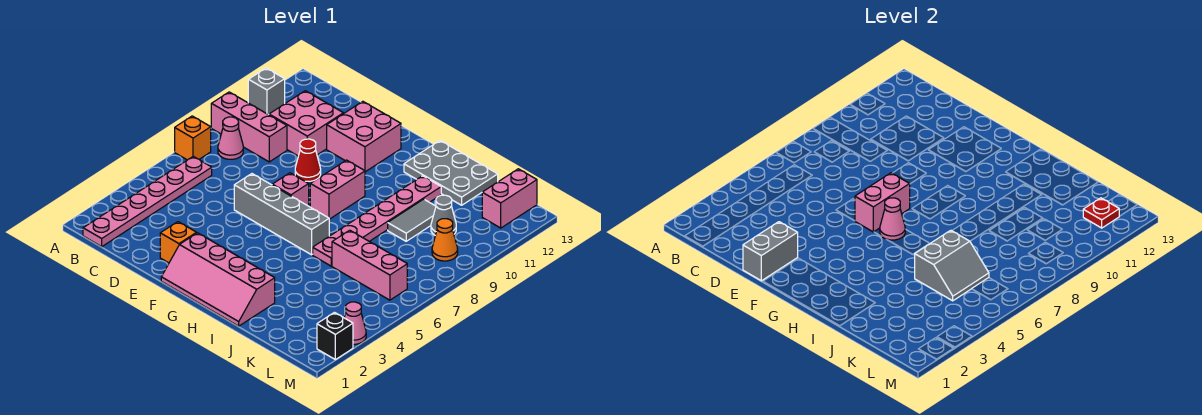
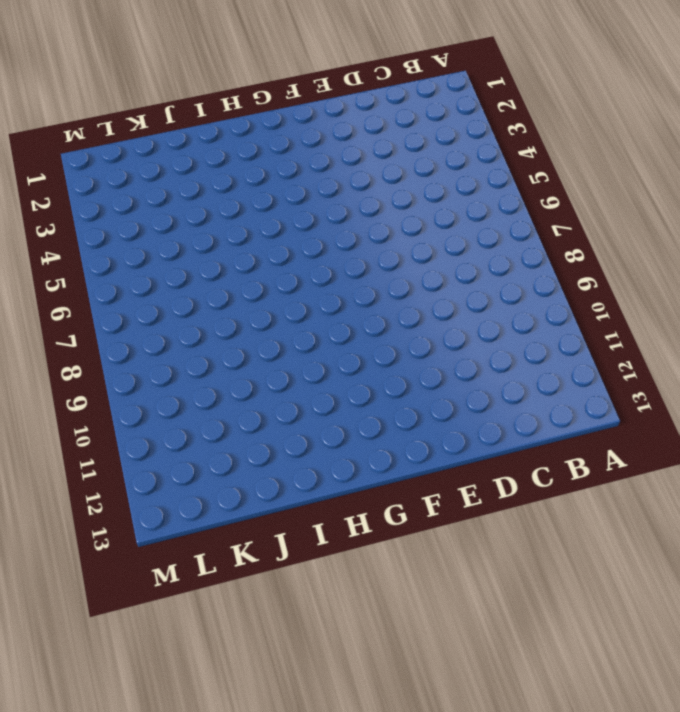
none -> orange 1x1 brick [175,116,211,160]
none -> pink 1x3 brick [211,92,287,162]
none -> grey 1x1 brick [248,68,285,115]

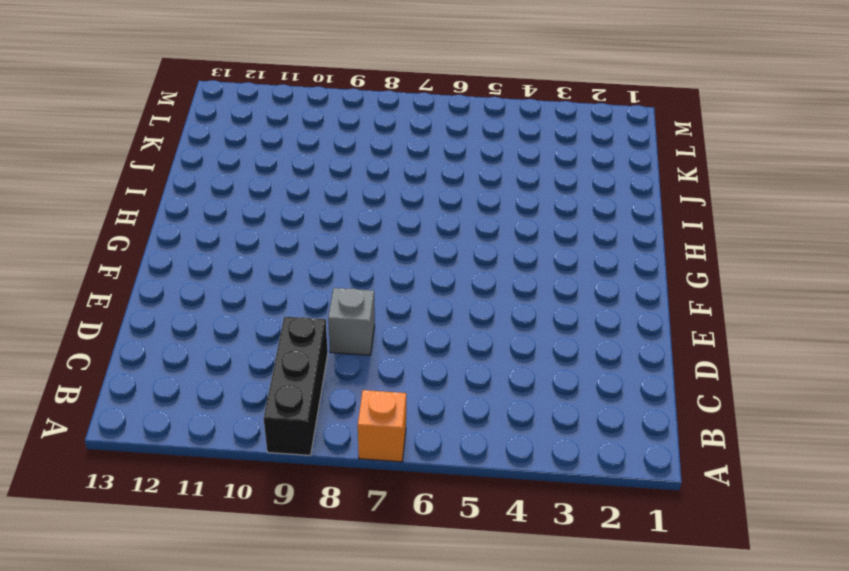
black 1x3 brick [264,317,328,455] -> pink 1x3 brick [211,92,287,162]
grey 1x1 brick [328,288,375,355] -> grey 1x1 brick moved to [248,68,285,115]
none -> pink 1x6 plate [83,156,212,247]
none -> pink 1x1 cone [218,117,243,159]
none -> pink 2x2 brick [269,91,343,156]

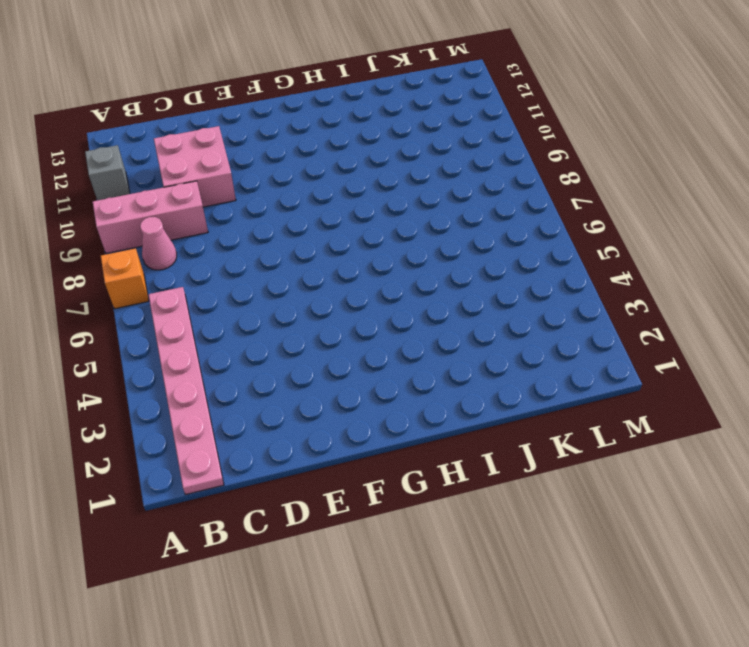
none -> orange 1x1 brick [160,222,196,263]
none -> grey 1x4 brick [234,174,329,255]
none -> red 1x1 cone [295,139,321,181]

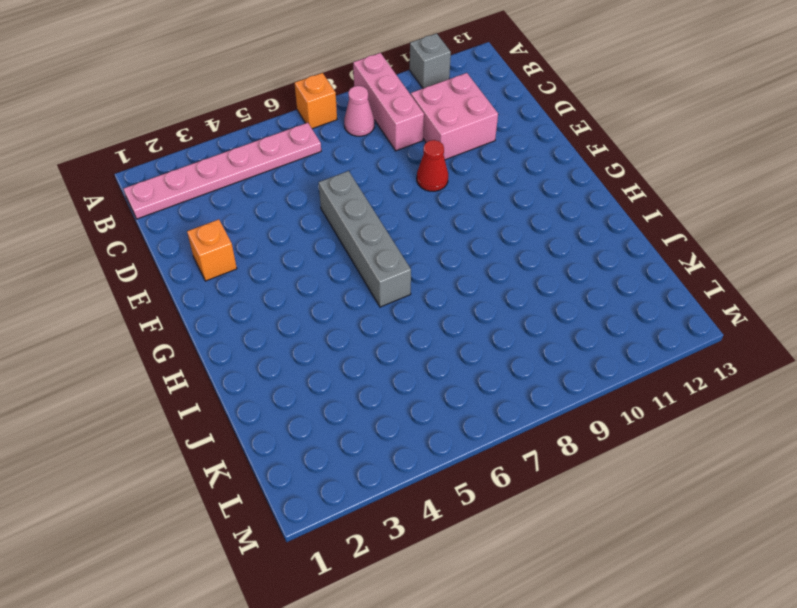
none -> pink 2x2 brick [327,101,401,172]
none -> pink 2x4 slope [161,233,275,326]
none -> pink 1x1 brick [272,173,309,206]

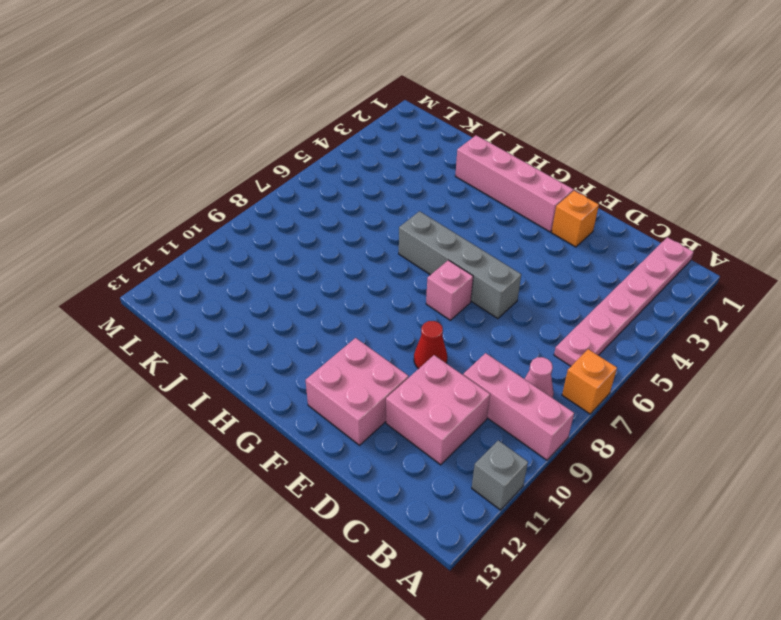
none -> pink 1x2 brick [310,160,365,219]
none -> grey 2x3 plate [404,141,498,205]
none -> pink 1x6 plate [313,176,441,266]

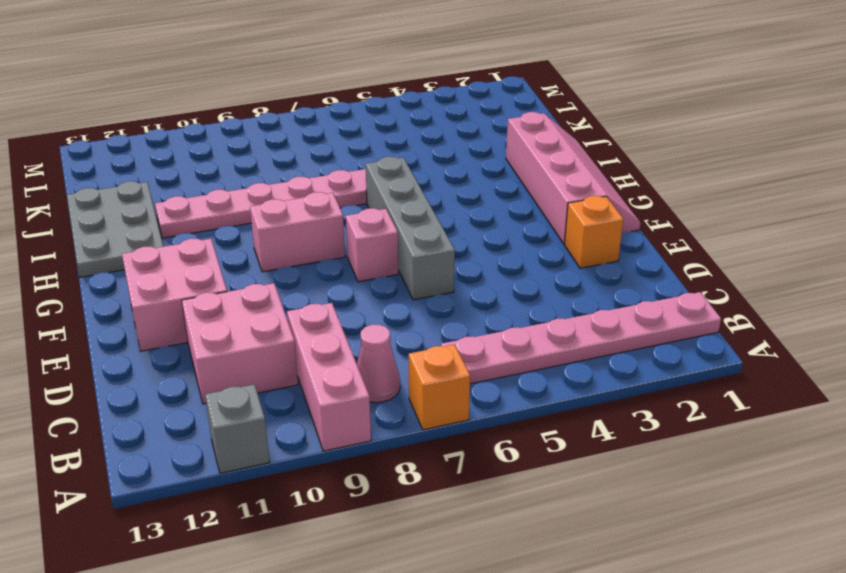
none -> red 1x1 cone [295,139,321,181]
none -> pink 1x3 brick [332,230,407,300]
none -> grey 1x2 tile [388,199,436,241]

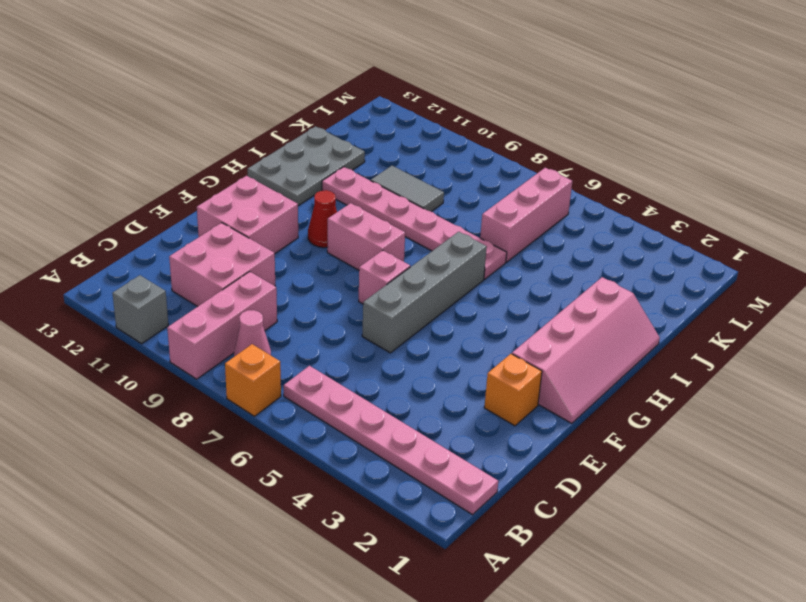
red 1x1 cone [308,190,337,248] -> red 1x1 cone moved to [295,139,321,181]
none -> grey 1x1 cone [431,195,456,235]
none -> orange 1x1 cone [432,219,458,261]
none -> pink 1x2 brick [482,169,537,228]

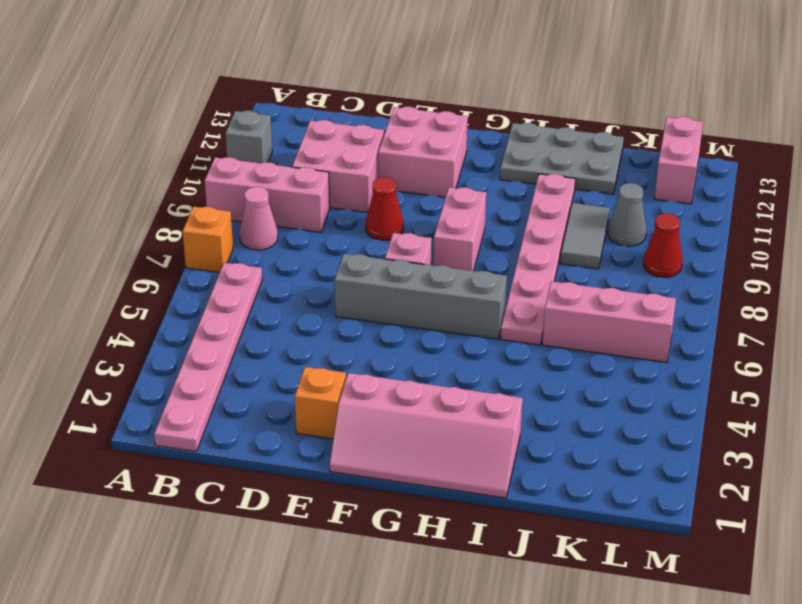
red 1x1 cone [643,213,683,277] -> orange 1x1 cone [432,219,458,261]
none -> black 1x1 brick [317,312,353,360]
none -> pink 1x1 cone [344,302,366,344]
none -> grey 1x2 brick [743,222,798,281]

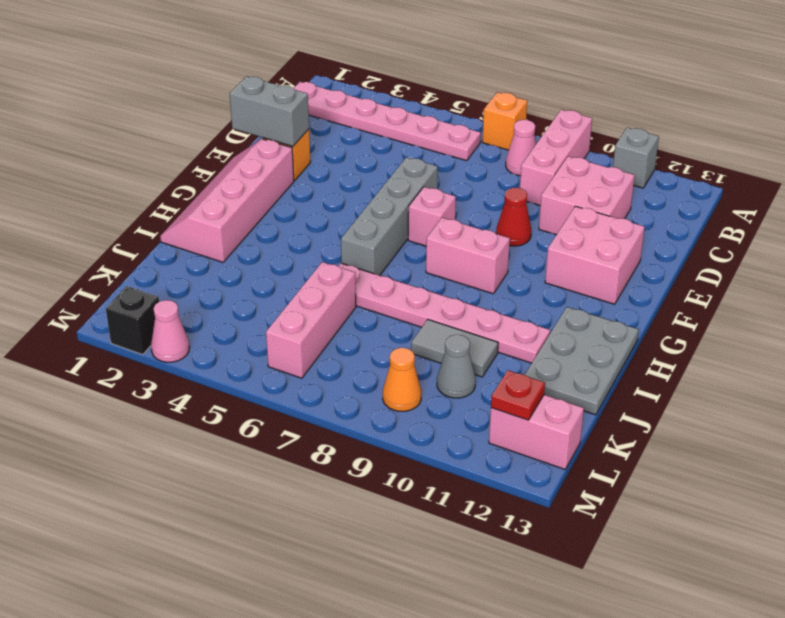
none -> pink 1x2 brick [855,173,910,232]
none -> pink 1x1 cone [880,198,905,240]
none -> grey 2x2 slope [915,230,989,301]

